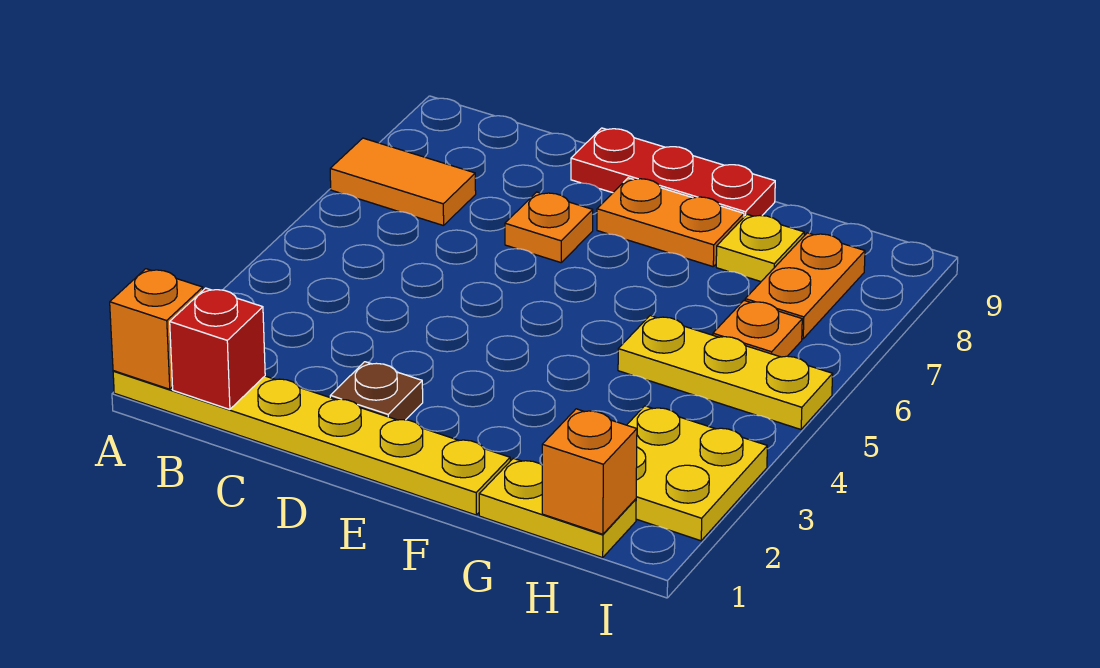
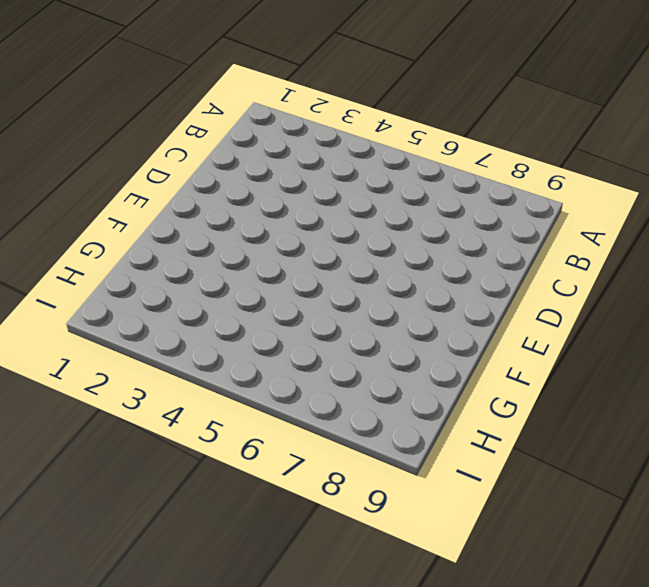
none -> yellow 1x6 plate [113,371,510,515]
none -> orange 1x2 tile [330,138,476,226]
none -> brown 1x1 plate [330,362,423,420]

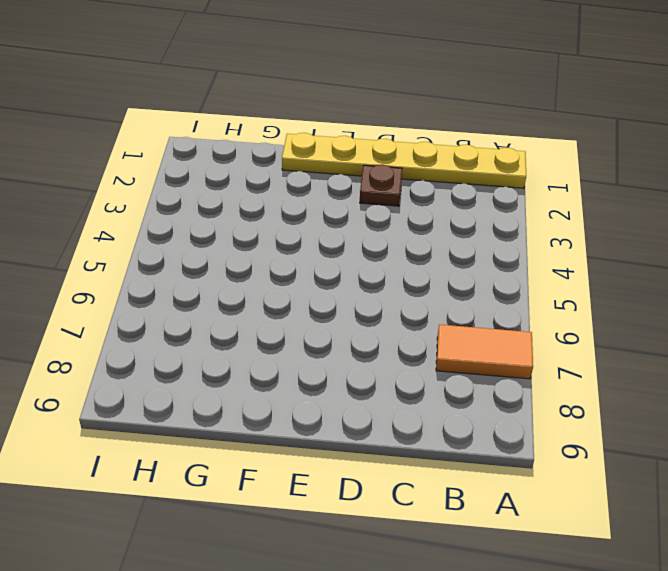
none -> orange 1x1 plate [505,192,593,263]
none -> red 1x3 plate [571,128,775,217]
none -> orange 1x2 plate [597,178,744,267]

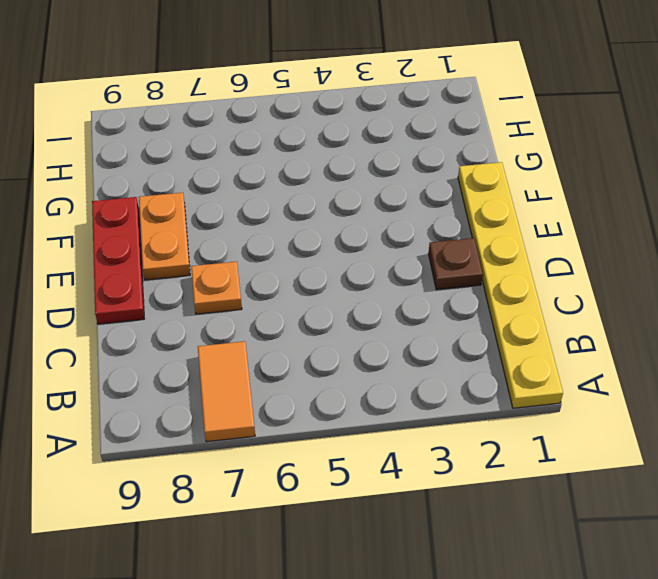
none -> yellow 1x2 plate [479,458,636,558]
none -> yellow 1x3 plate [618,316,833,429]
none -> yellow 1x1 plate [716,214,804,282]

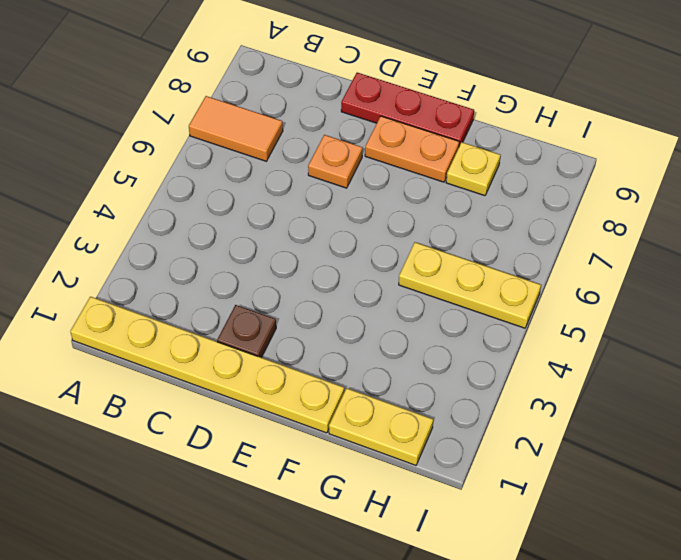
none -> yellow 2x2 plate [627,406,767,541]
none -> orange 1x1 plate [713,301,802,357]
none -> orange 1x2 plate [745,233,865,339]

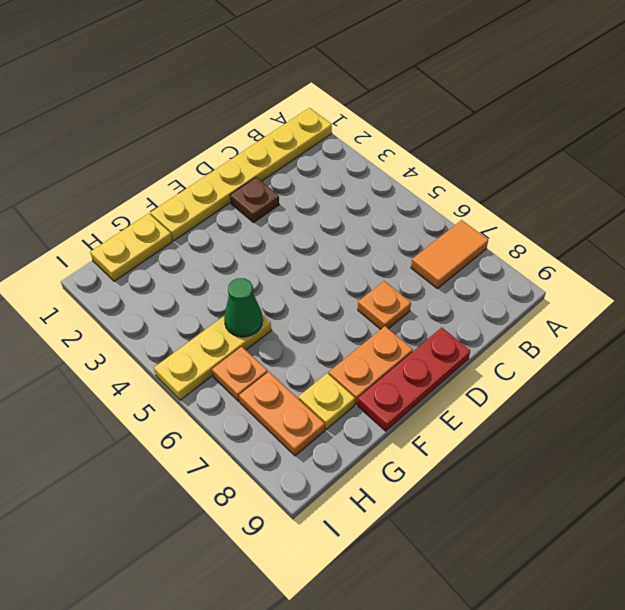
green 1x1 cone [224,278,263,337] -> none
none -> yellow 2x2 plate [627,406,767,541]
none -> orange 1x1 brick [110,269,203,389]
none -> red 1x1 brick [170,288,265,409]

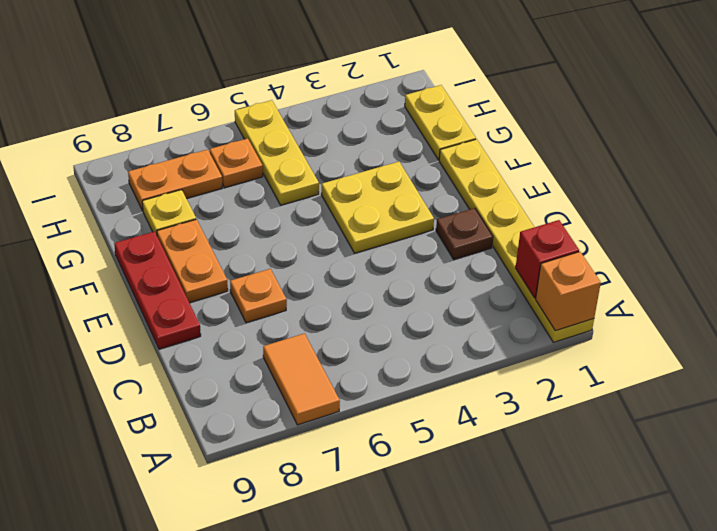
yellow 2x2 plate [321,162,434,253] -> yellow 2x2 plate moved to [627,406,767,541]
none -> orange 1x1 brick [542,409,637,534]

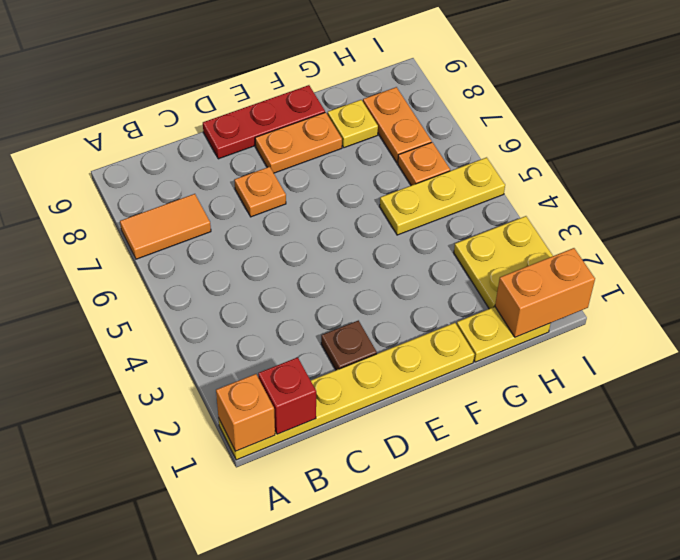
orange 1x2 brick [495,248,595,337] -> orange 1x1 brick [542,409,637,534]

